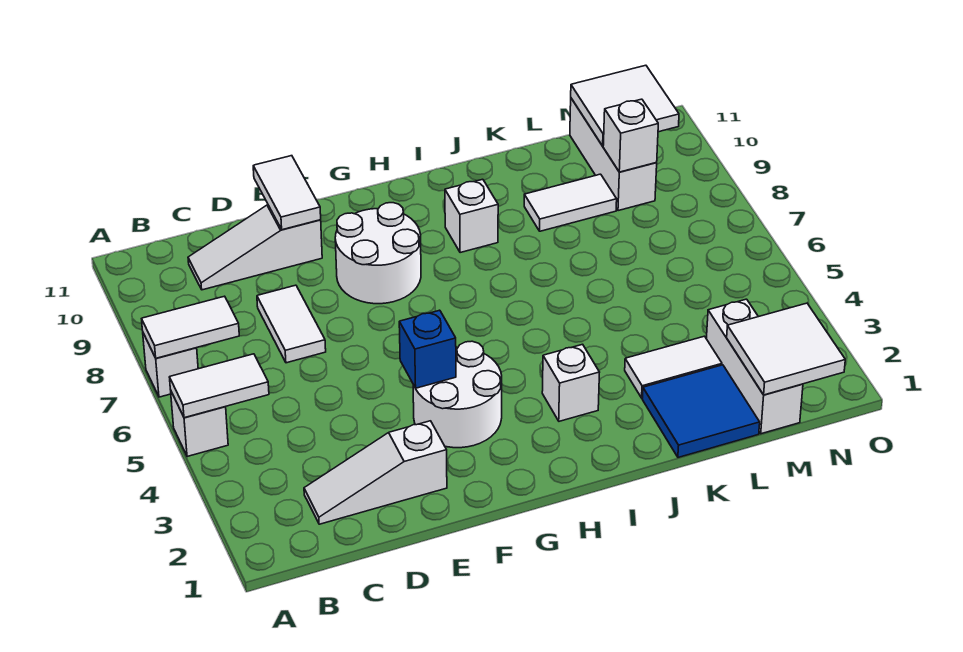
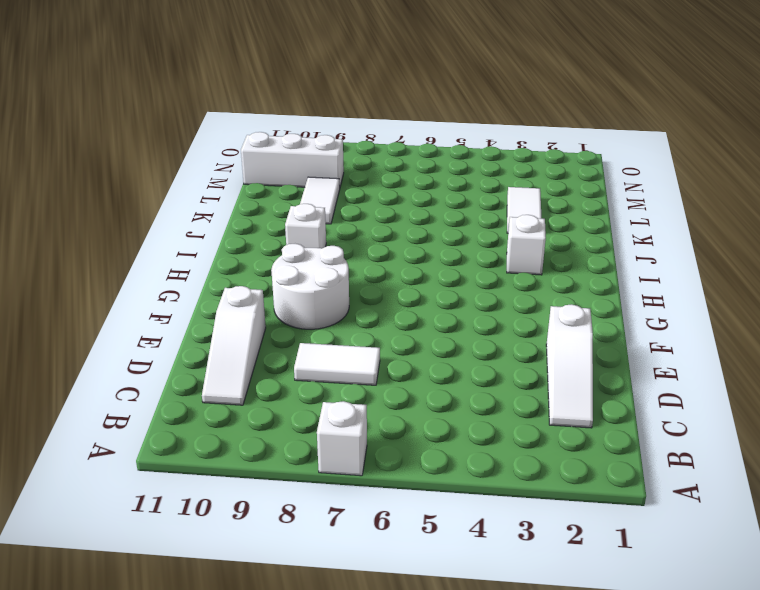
none -> white 1x1 brick [171,392,228,457]
none -> white 2x2 round brick [413,341,502,448]
none -> blue 2x2 tile [642,365,760,457]

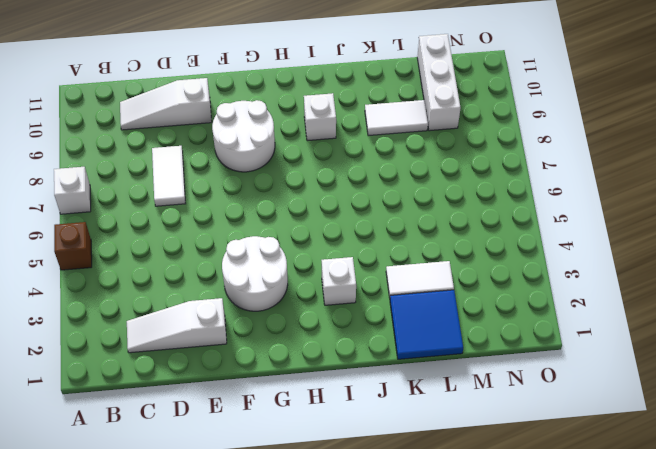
brown 1x1 brick [54,222,92,270] -> white 1x1 brick [171,392,228,457]
none -> white 1x3 brick [706,299,803,434]
none -> white 1x2 tile [169,354,269,418]
none -> white 1x2 tile [142,296,239,358]

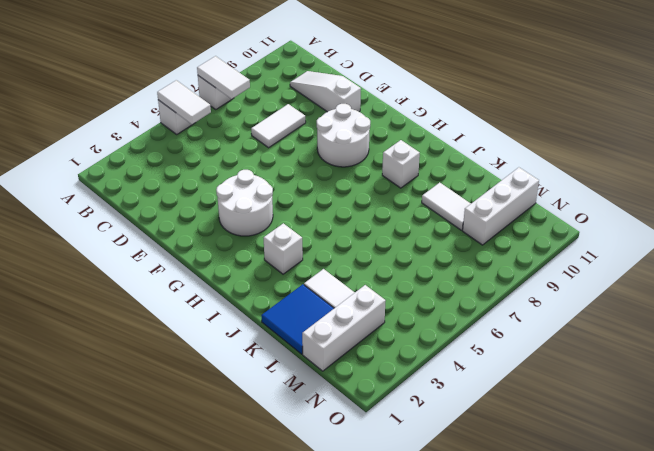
none -> white 1x3 slope [304,421,447,524]
none -> white 1x2 tile [253,156,321,230]
none -> blue 1x1 brick [399,310,456,388]

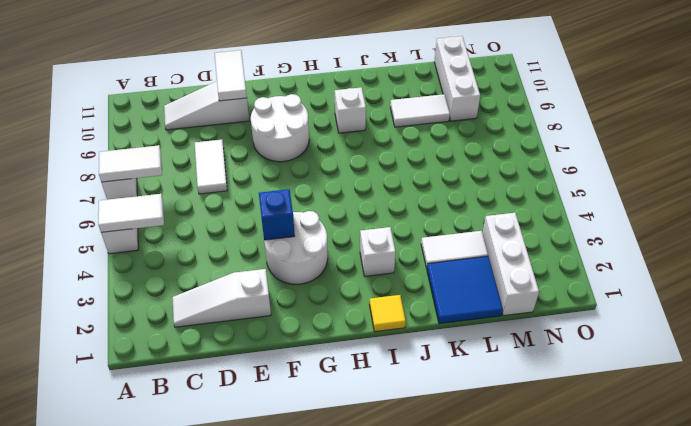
yellow 1x1 tile [369,295,406,332] -> none
none -> white 2x2 tile [727,303,845,395]
none -> white 1x1 brick [603,99,658,172]
none -> white 2x2 tile [571,65,679,146]

